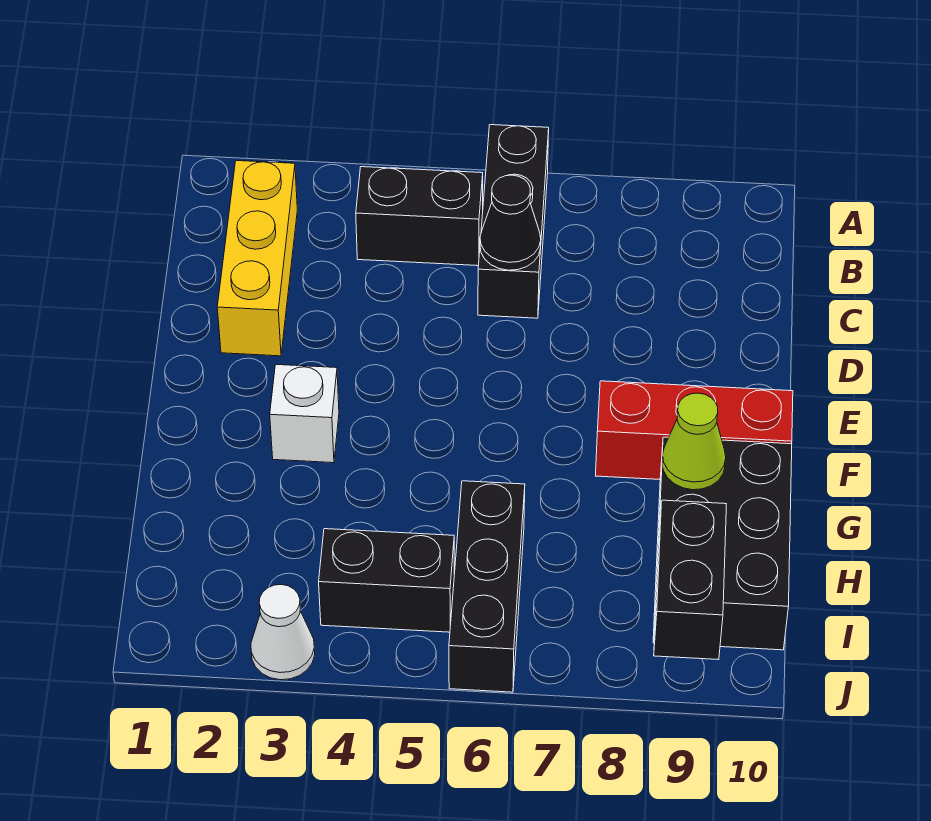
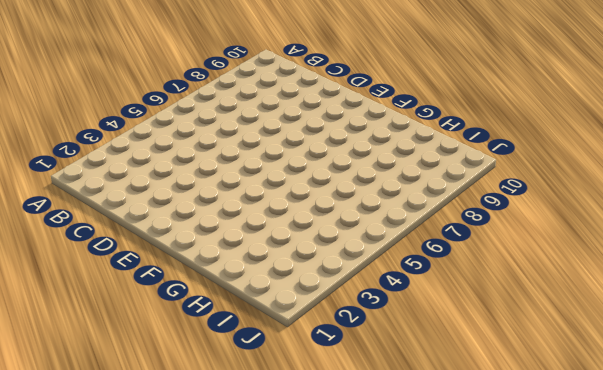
none -> black 1x3 brick [478,125,549,318]
none -> yellow 1x3 brick [217,161,297,356]
none -> black 1x2 brick [356,167,483,266]

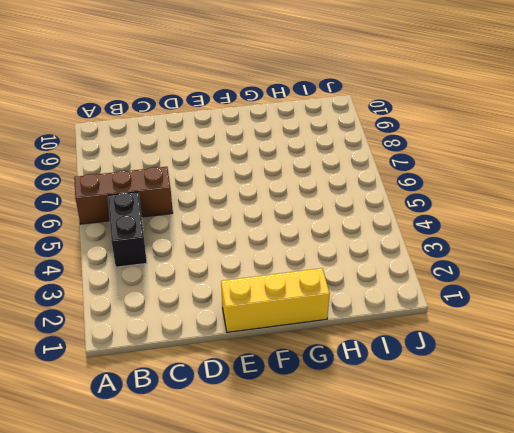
brown 1x3 brick [74,167,173,224] -> black 1x3 brick [478,125,549,318]
yellow 1x3 brick [221,268,330,332] -> yellow 1x3 brick moved to [217,161,297,356]
none -> white 1x1 brick [270,364,339,463]
none -> red 1x3 brick [596,381,793,479]
none -> black 2x3 brick [653,437,792,650]

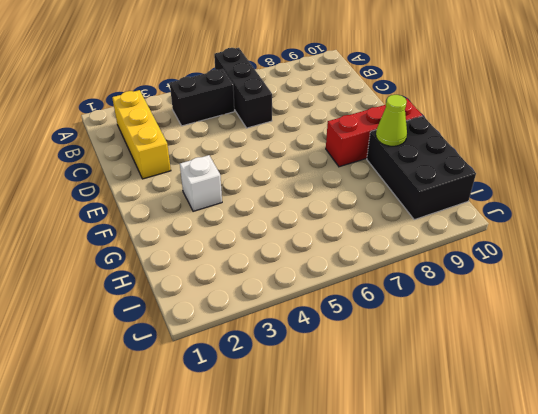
none -> black 1x3 brick [449,481,525,692]
none -> black 1x2 brick [319,529,454,632]
none -> white 1x1 cone [251,584,315,680]

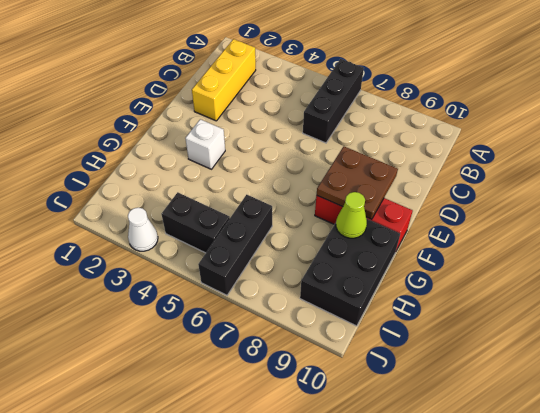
brown 2x2 plate [317,147,398,219] -> none
none -> black 1x2 brick [356,167,483,266]
none -> black 1x1 cone [480,175,541,270]
none -> black 1x2 brick [654,500,726,660]

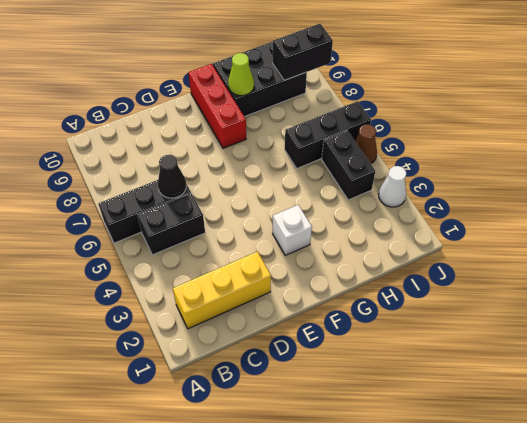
black 1x2 brick [137,193,205,255] -> black 1x2 brick turned to [356,167,483,266]
brown 1x1 cone [355,124,377,164] -> none

